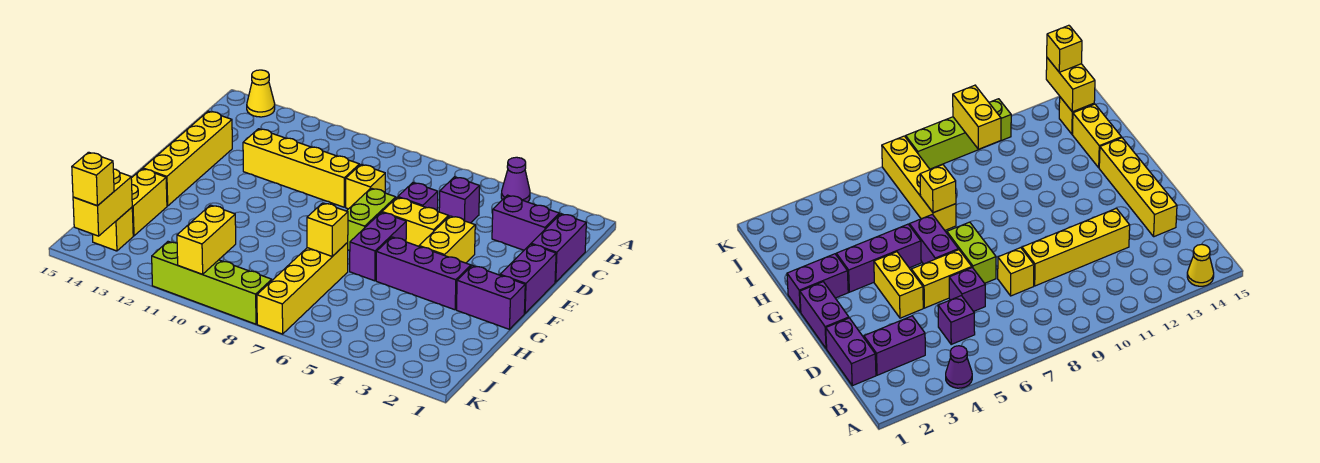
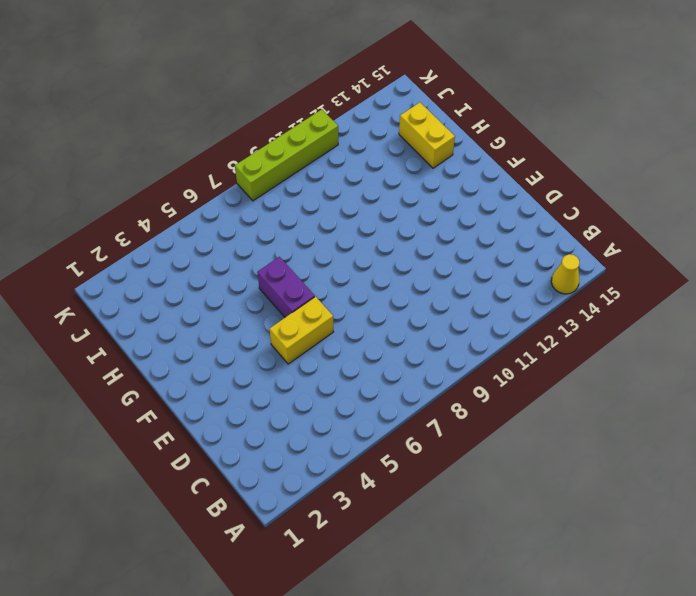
none -> purple 1x1 cone [501,157,530,202]
none -> purple 1x2 brick [531,214,586,282]
none -> purple 1x2 brick [492,195,559,250]

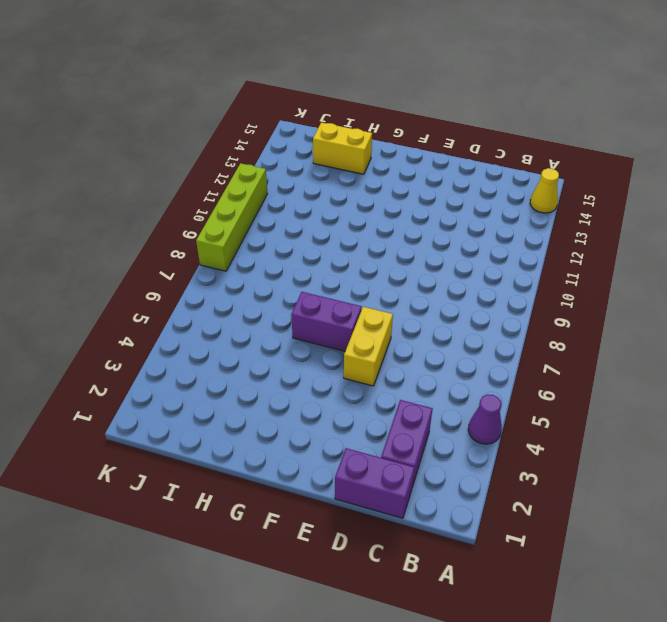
none -> purple 1x1 brick [439,177,480,223]
none -> purple 1x1 brick [398,183,438,210]
none -> yellow 1x1 brick [346,165,385,209]

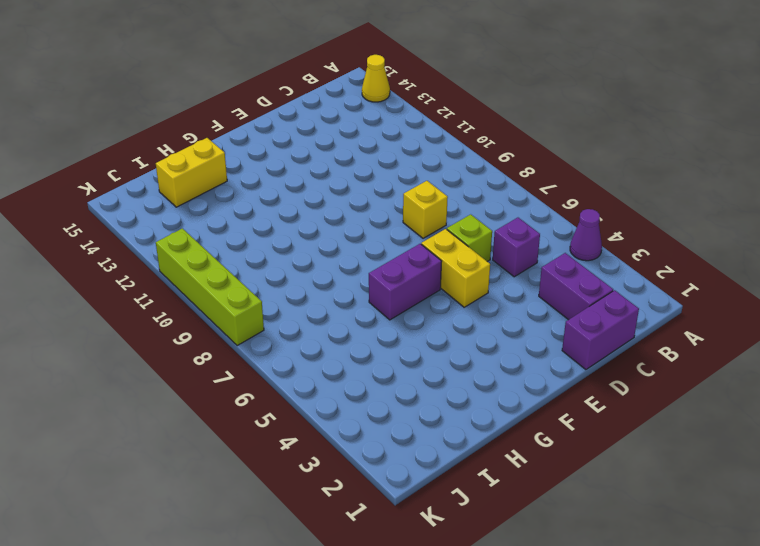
lime 1x1 brick [447,214,492,262] -> purple 1x1 brick [398,183,438,210]
none -> yellow 1x4 brick [243,129,359,207]
none -> yellow 1x4 brick [143,111,232,206]
none -> purple 1x2 brick [500,244,556,313]

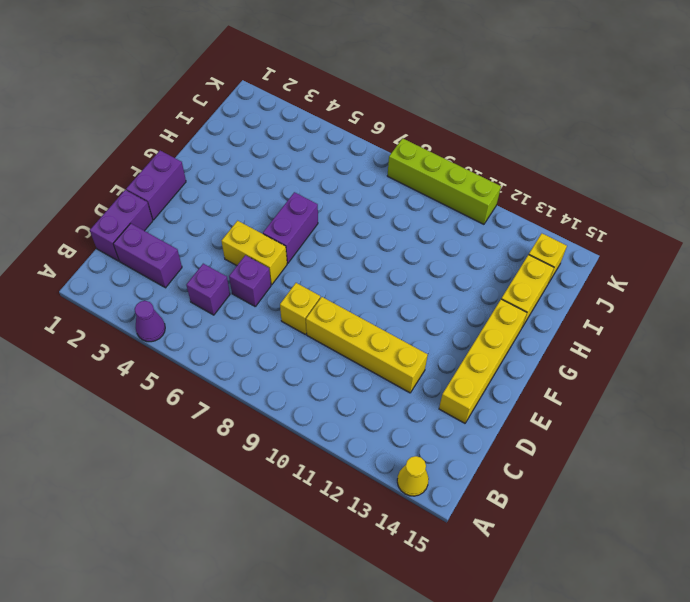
none -> yellow 1x2 brick [419,216,475,263]
none -> lime 1x2 brick [347,188,396,251]
none -> purple 1x2 brick [457,266,525,329]

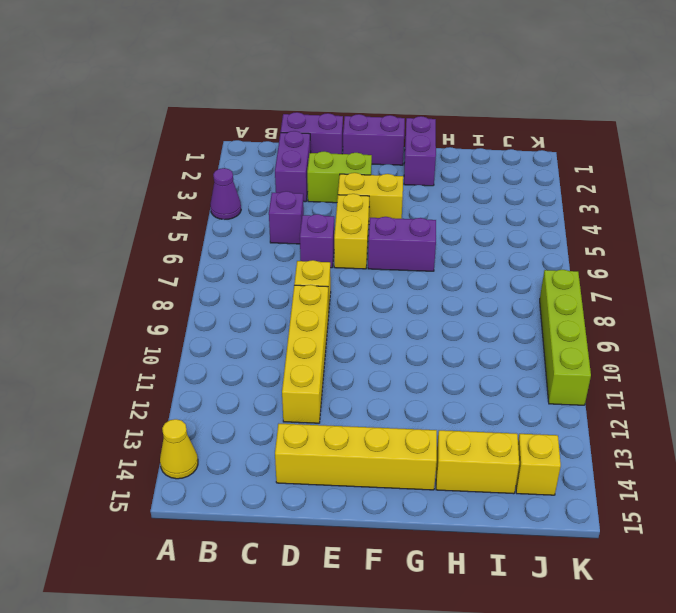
lime 1x2 brick [307,151,372,203] -> lime 1x2 brick moved to [347,188,396,251]
none -> purple 1x3 brick [376,237,471,310]
none -> yellow 1x4 brick [257,243,348,334]
none -> yellow 1x1 brick [307,203,348,256]

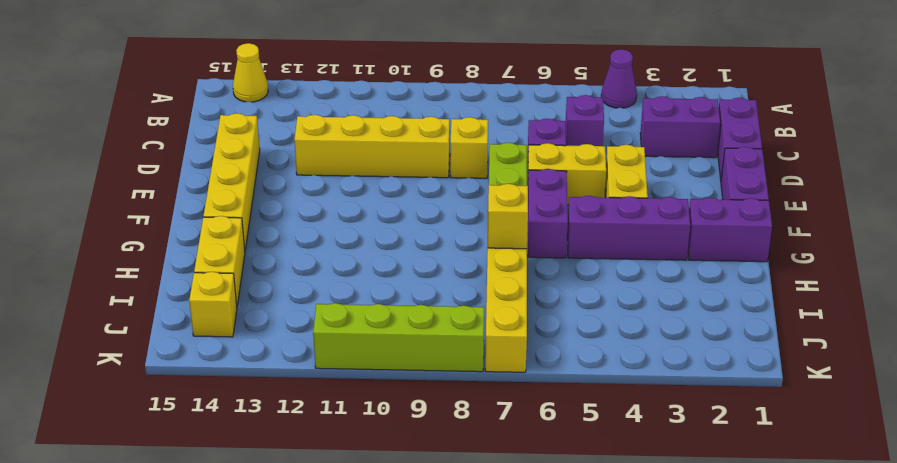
none -> yellow 1x2 brick [177,205,236,274]
none -> yellow 1x2 brick [73,169,132,236]
none -> yellow 1x1 brick [72,152,114,206]

